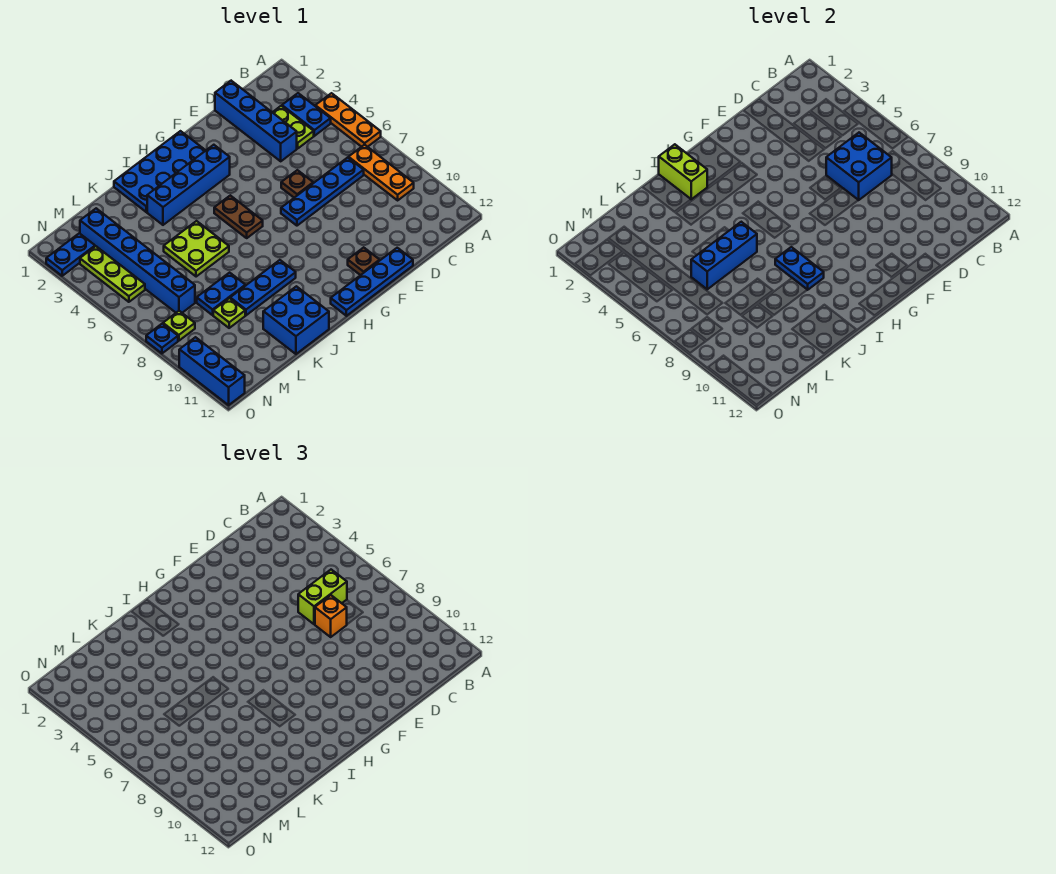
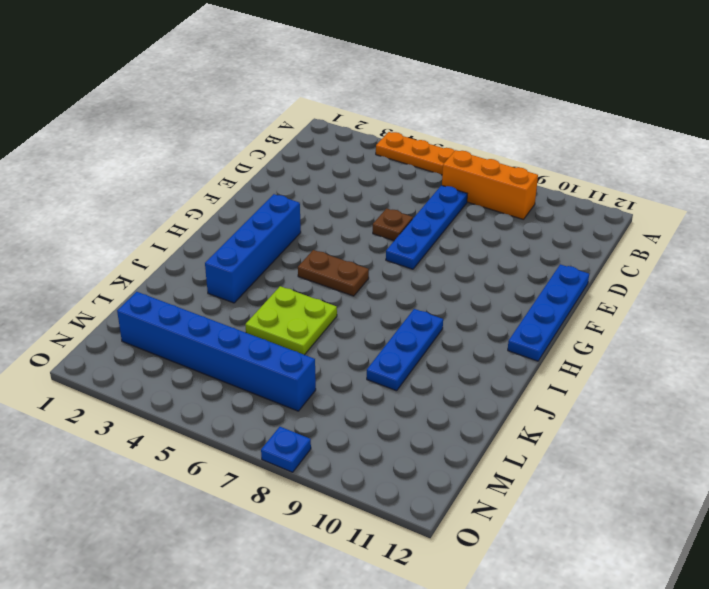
orange 1x3 brick [442,150,538,220] -> orange 1x3 plate [349,145,414,200]
none -> blue 1x2 plate [282,93,331,136]
none -> lime 1x2 plate [273,106,314,149]
none -> blue 1x4 brick [215,81,297,161]

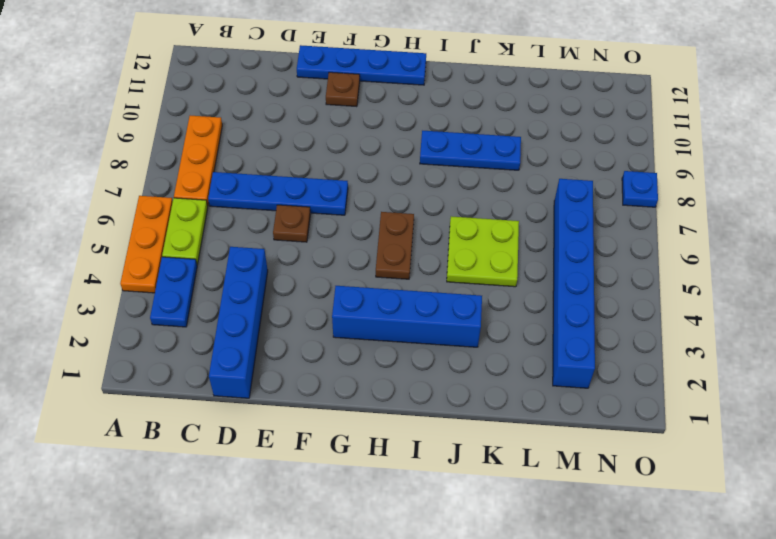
lime 1x2 plate [162,198,208,265] -> lime 1x2 plate moved to [273,106,314,149]
none -> blue 2x4 plate [114,131,206,212]
none -> blue 2x2 brick [263,286,329,354]
none -> blue 1x2 plate [197,273,245,315]

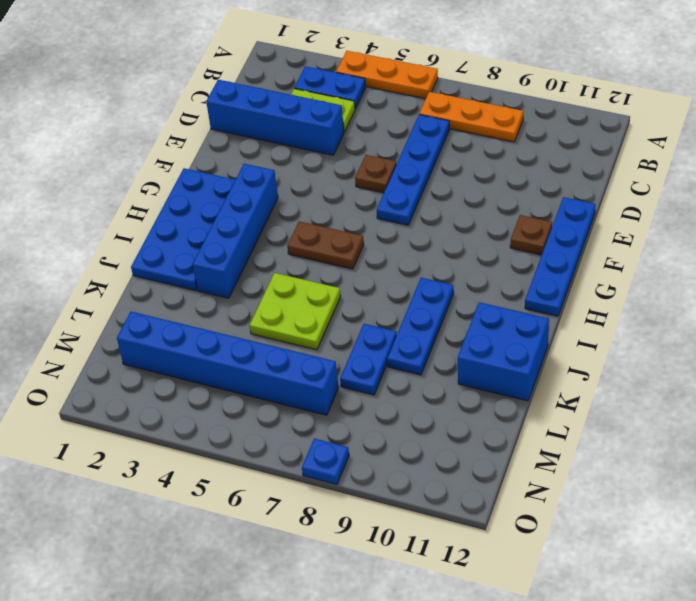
none -> lime 1x1 plate [213,298,245,328]
none -> blue 1x2 plate [46,233,95,276]
none -> lime 1x3 plate [80,246,145,302]

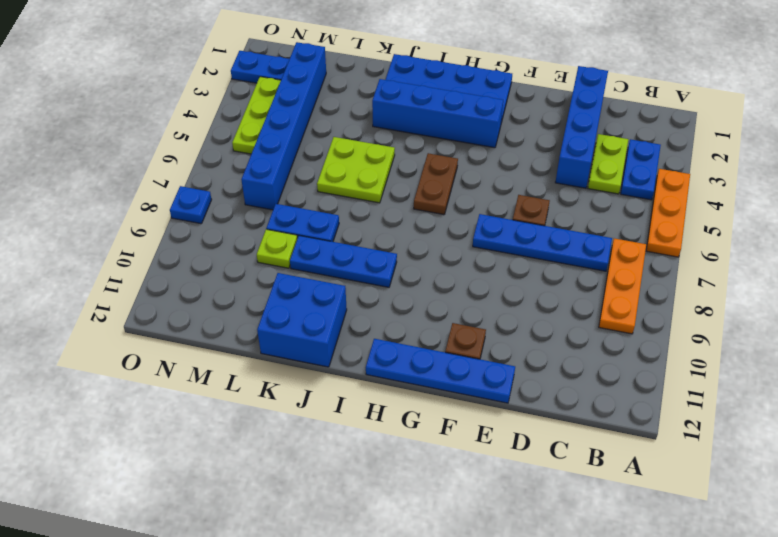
none -> lime 1x1 plate [163,311,195,341]
none -> blue 1x3 brick [179,337,245,405]
none -> blue 2x2 brick [826,133,892,200]

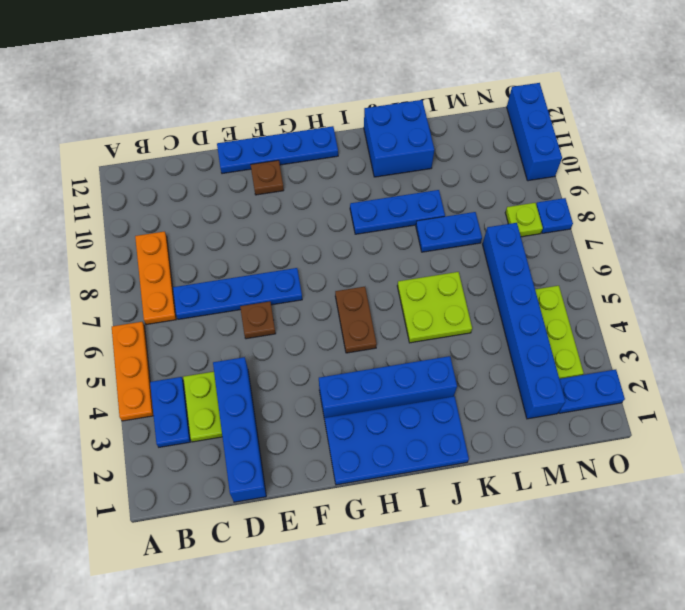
none -> lime 1x1 plate [213,298,245,328]
none -> blue 2x2 brick [826,133,892,200]
none -> lime 1x2 brick [659,144,707,199]

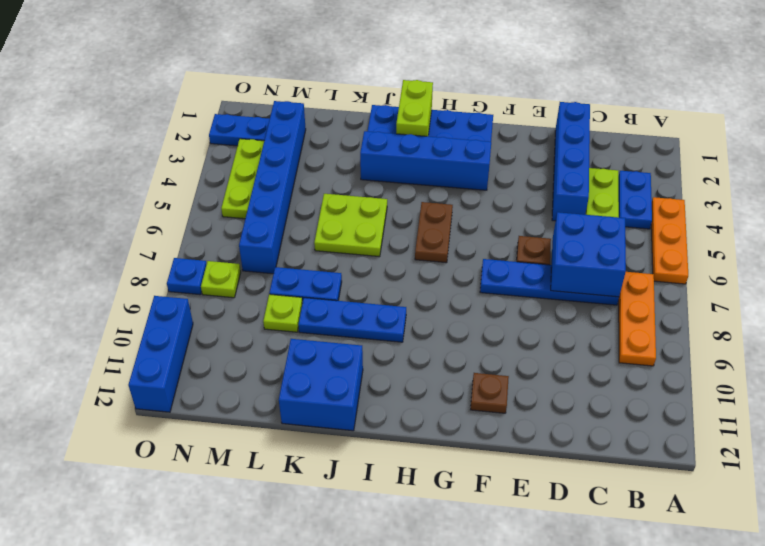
none -> blue 1x4 plate [331,248,413,316]
none -> blue 1x2 plate [775,247,824,290]
none -> blue 1x3 brick [691,222,757,289]

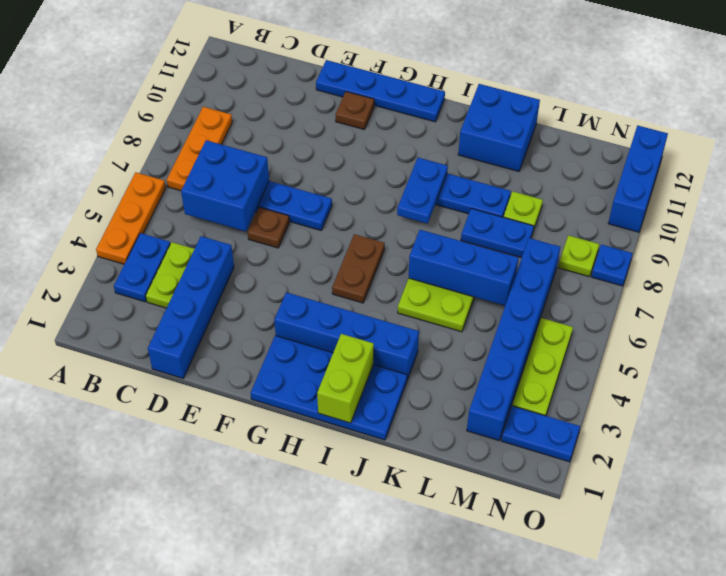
none -> lime 1x2 brick [298,570,347,624]
none -> orange 1x1 brick [315,595,347,637]

